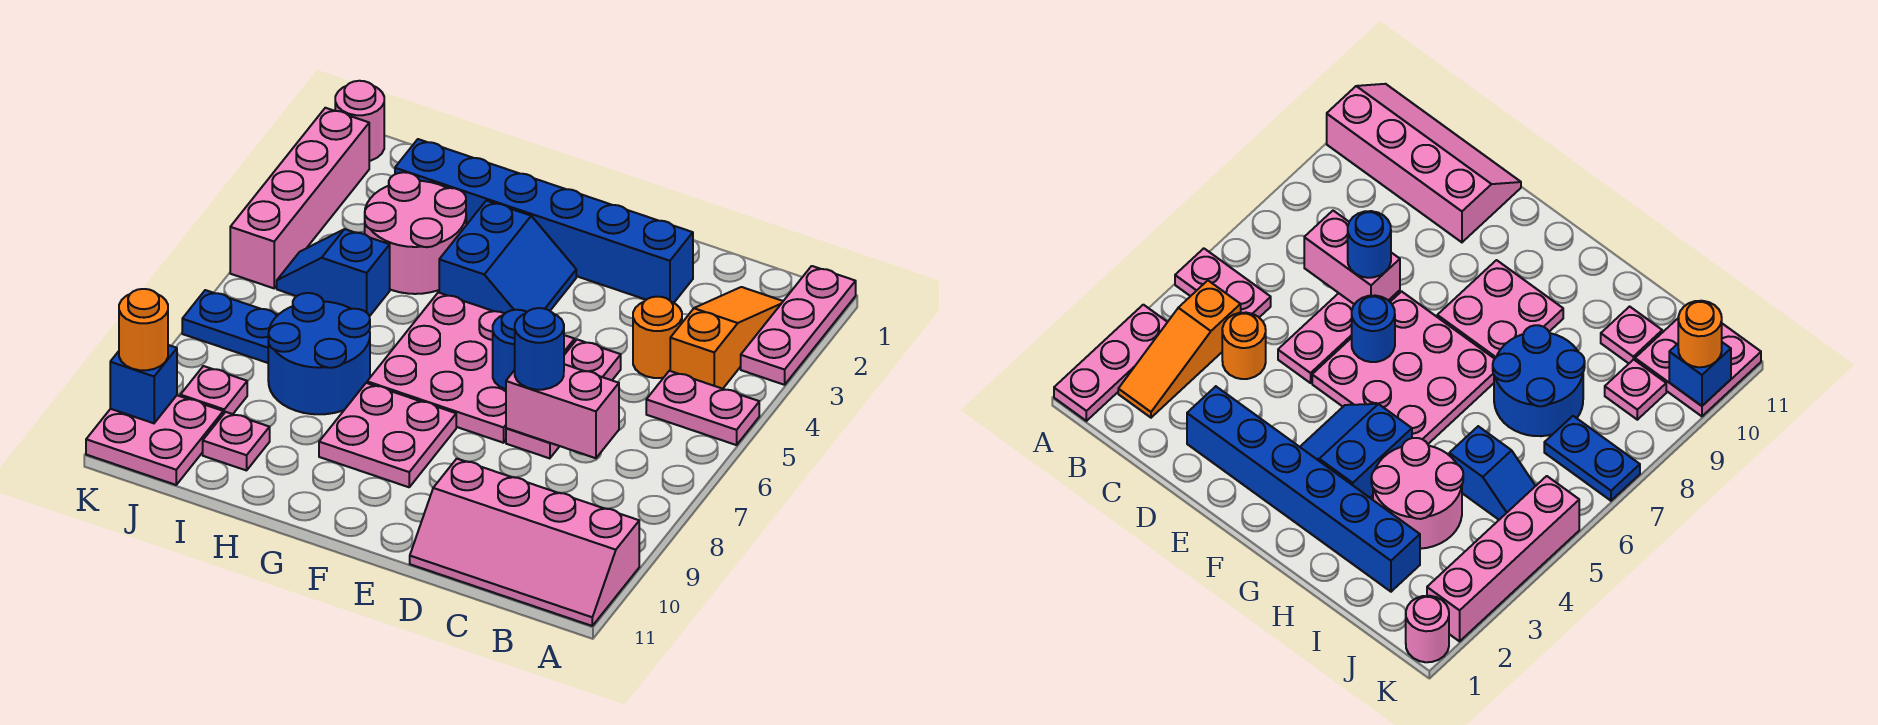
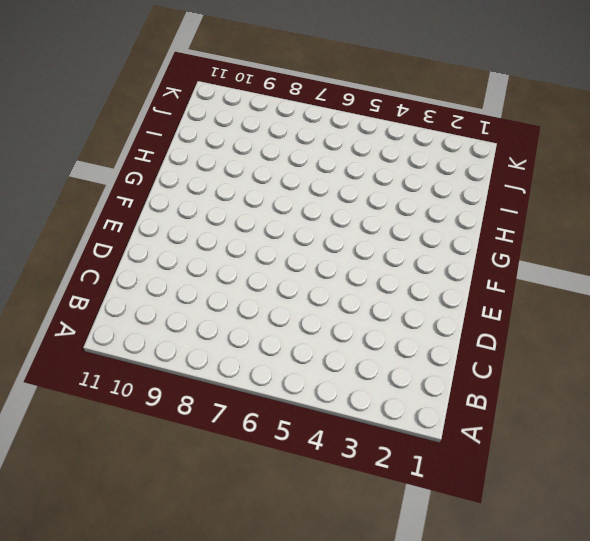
none -> pink 1x3 plate [741,266,856,385]
none -> pink 1x2 plate [646,371,759,445]
none -> pink 2x4 slope [410,459,639,626]

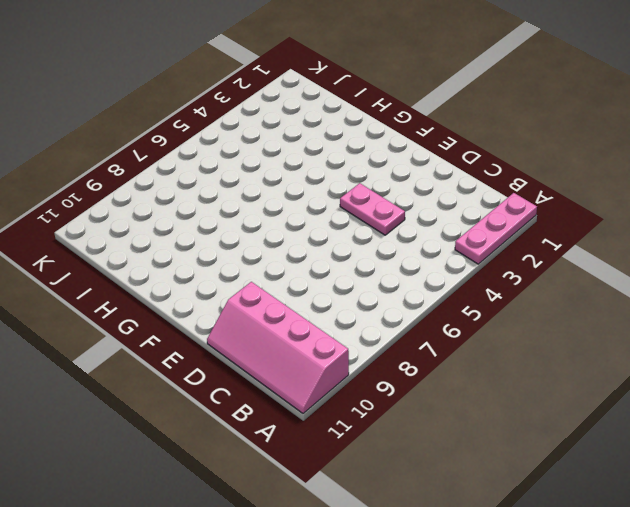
pink 1x2 plate [340,183,405,235] -> pink 1x2 plate moved to [646,371,759,445]
none -> orange 1x3 slope [670,287,783,389]
none -> orange 1x1 round brick [633,297,682,378]
none -> blue 1x6 brick [395,139,693,303]

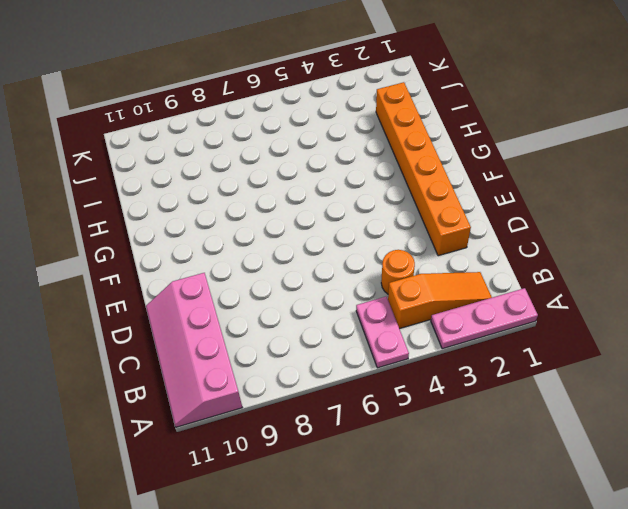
orange 1x6 brick [376,82,471,256] -> blue 1x6 brick [395,139,693,303]
none -> pink 1x3 plate [506,340,621,458]
none -> pink 3x3 plate [367,292,575,443]
none -> blue 2x2 slope [439,201,576,313]

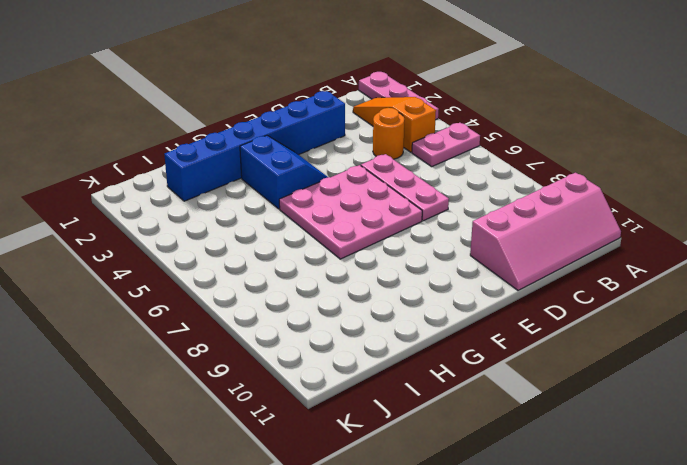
none -> pink 2x2 plate [319,383,456,487]
none -> pink 2x2 round brick [365,172,466,294]
none -> blue 2x2 round brick [268,293,370,414]

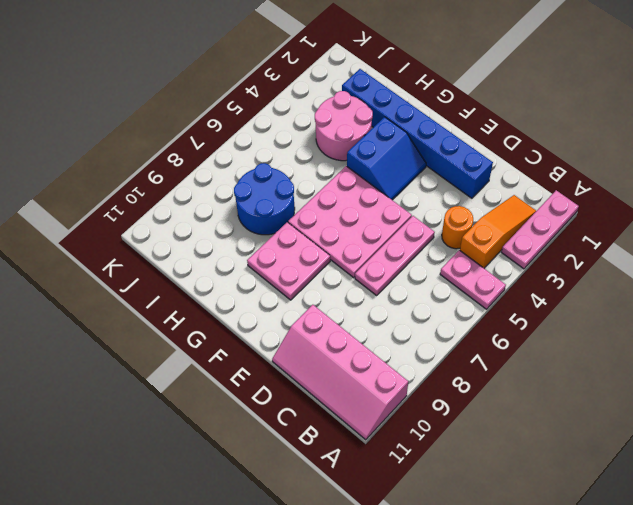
none -> blue 1x2 slope [277,229,390,316]
none -> pink 1x1 plate [203,412,270,471]
none -> blue 1x2 plate [182,290,278,363]

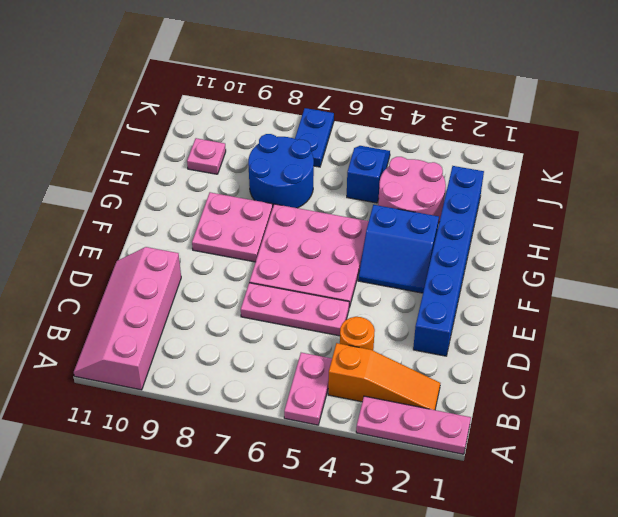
none -> pink 1x1 plate [180,366,247,414]
none -> pink 2x2 plate [86,395,223,485]
none -> pink 1x1 round brick [335,81,384,161]

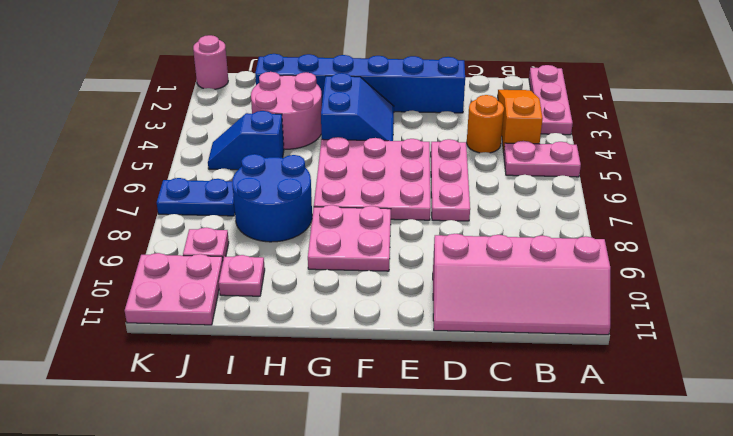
none -> pink 1x4 brick [230,108,369,288]
none -> pink 1x2 brick [506,364,619,458]
none -> blue 1x1 round brick [493,310,527,389]

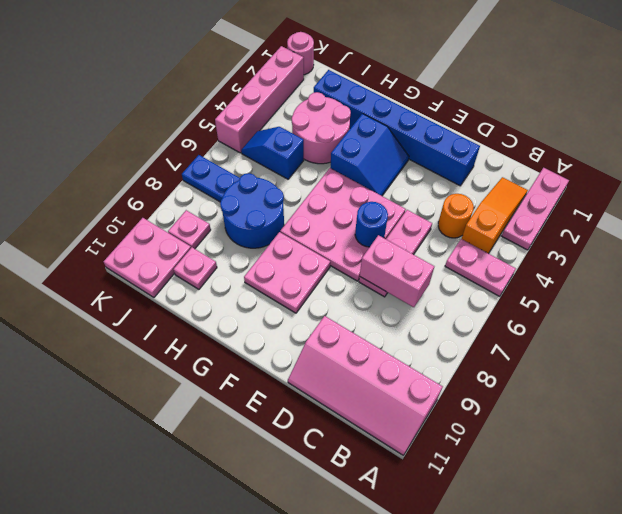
none -> blue 1x1 brick [110,345,177,423]
none -> blue 1x1 round brick [515,308,564,390]
none -> orange 1x1 round brick [119,289,168,370]

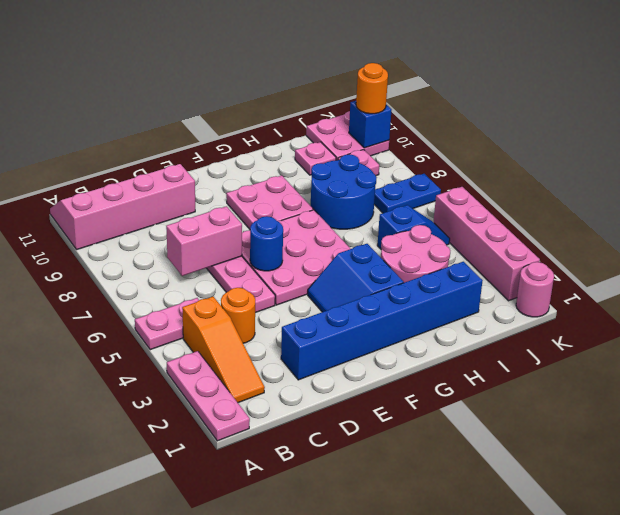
none -> blue 1x1 round brick [515,308,564,390]

